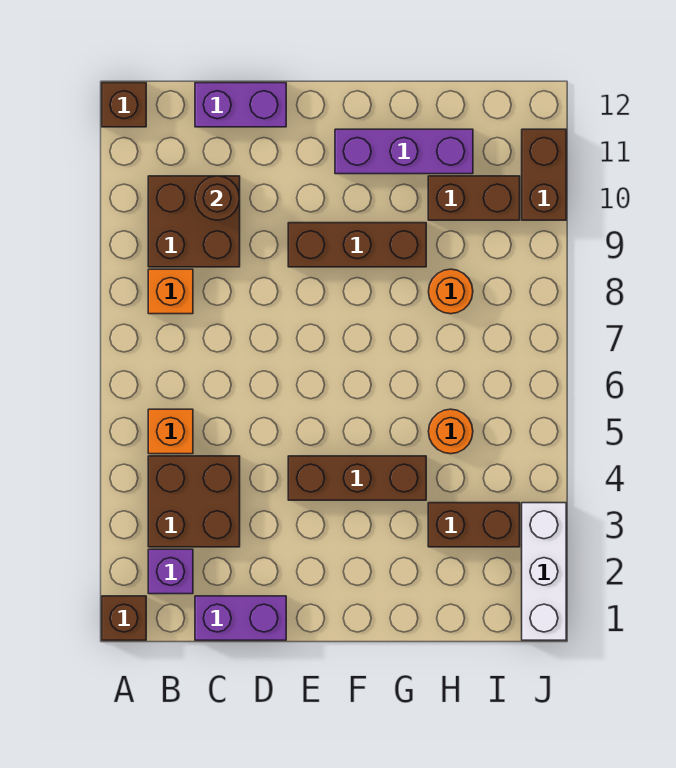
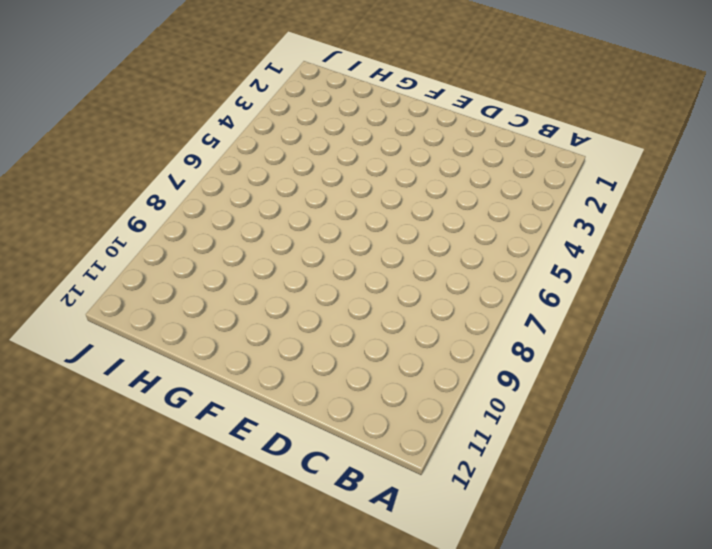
none -> brown 1x1 brick [102,596,146,640]
none -> brown 1x1 brick [102,83,146,127]
none -> purple 1x1 brick [148,549,193,594]

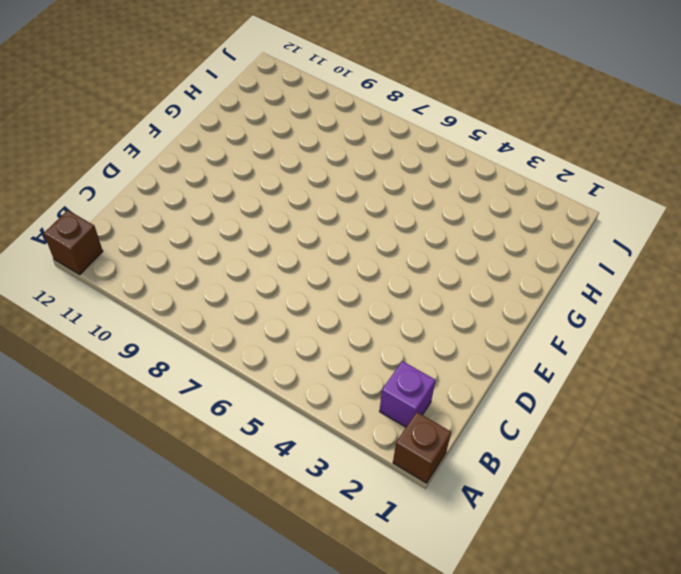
none -> brown 2x2 brick [148,456,240,547]
none -> orange 1x1 brick [148,409,193,454]
none -> orange 1x1 brick [148,269,193,314]

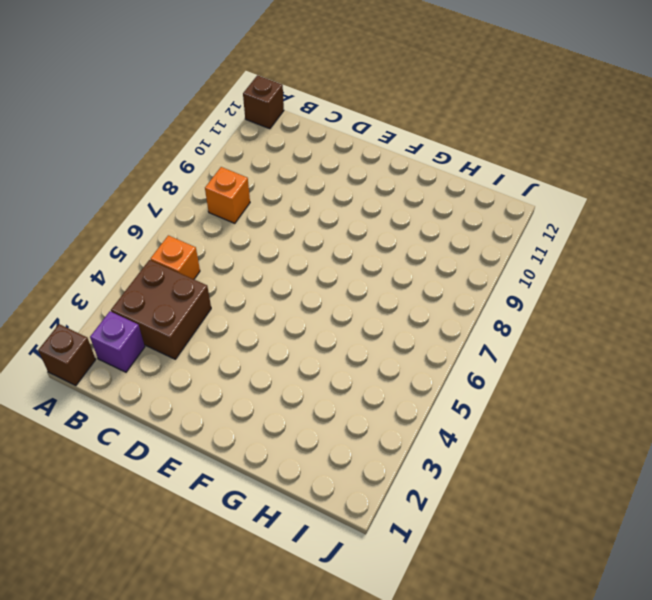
none -> brown 2x2 brick [148,176,240,267]
none -> purple 1x2 brick [195,596,286,640]
none -> purple 1x2 brick [195,83,286,127]

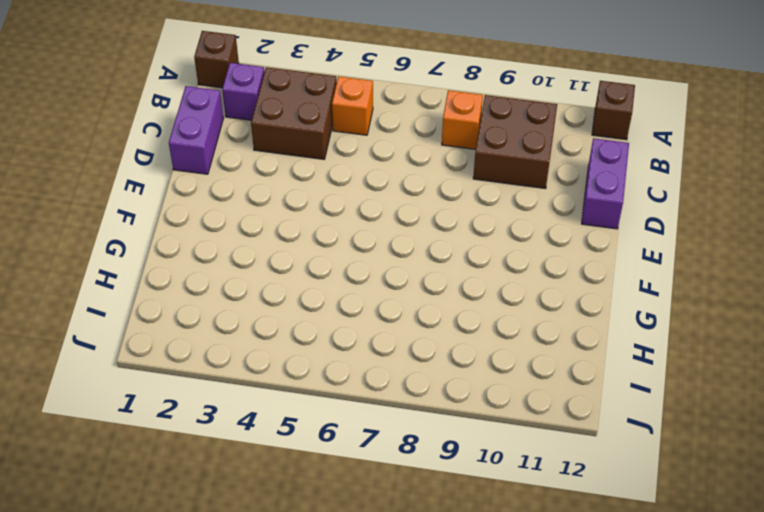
none -> brown 1x3 brick [288,456,426,500]
none -> brown 1x3 brick [288,223,426,267]
none -> purple 1x3 brick [335,129,473,174]

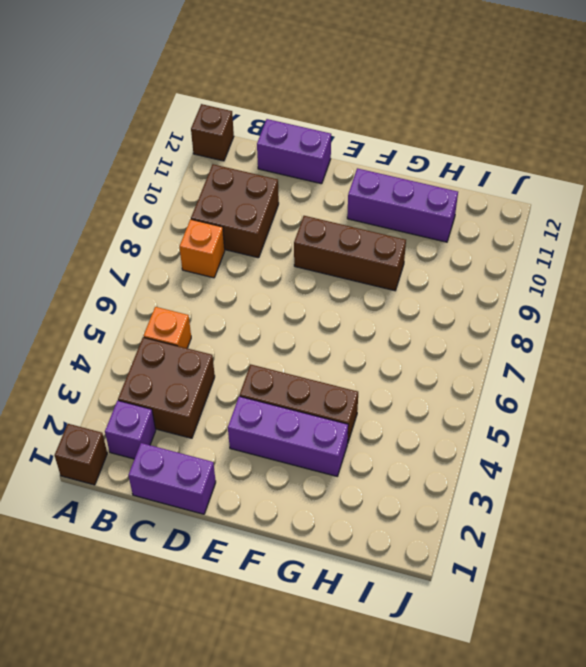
purple 1x3 brick [228,396,348,476] -> none
none -> brown 1x2 brick [428,503,520,547]
none -> orange 1x1 round brick [429,409,473,454]
none -> orange 1x1 round brick [429,269,473,314]

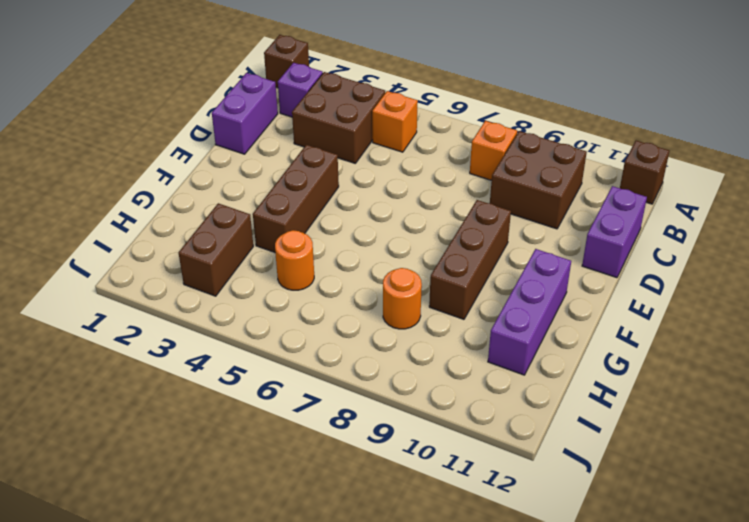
none -> brown 1x2 brick [428,176,520,220]
none -> white 1x3 brick [522,503,566,640]
none -> brown 1x2 brick [522,129,566,220]

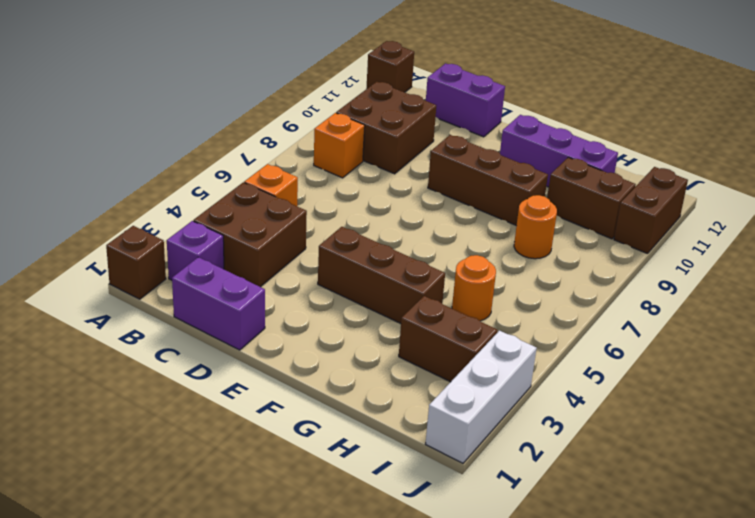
none -> brown 1x1 round brick [195,176,240,220]

